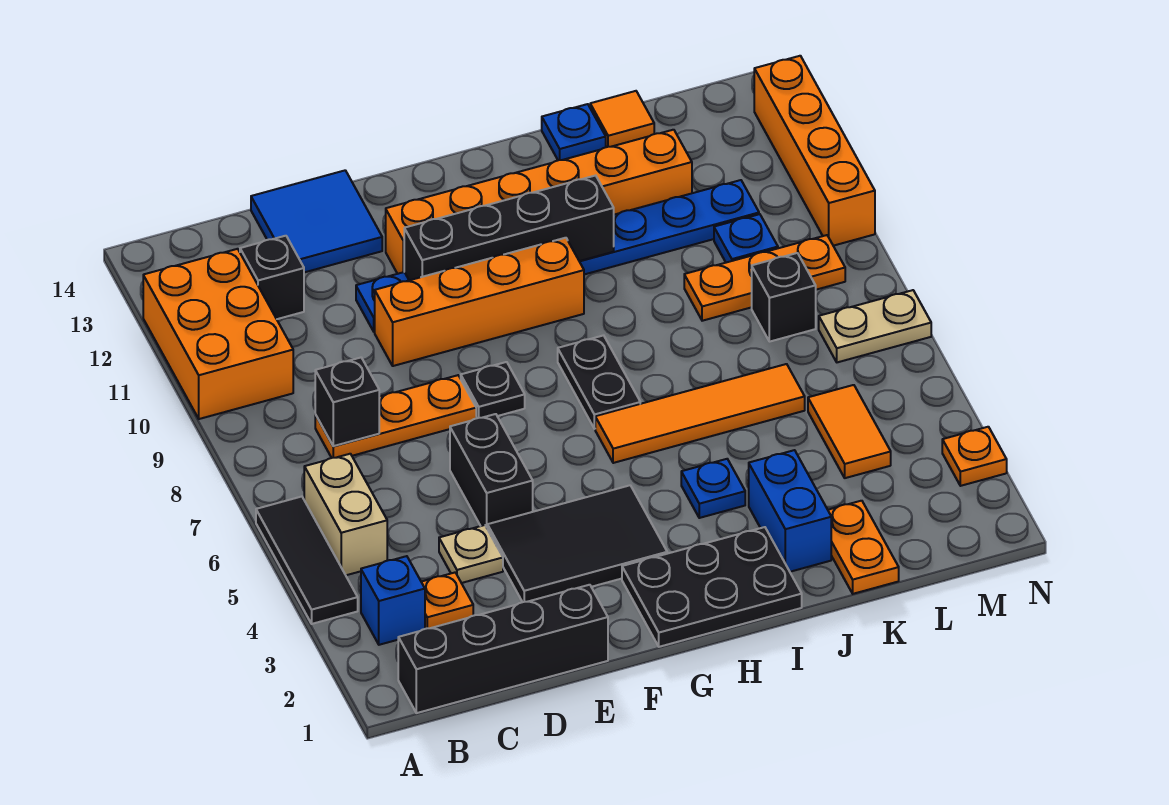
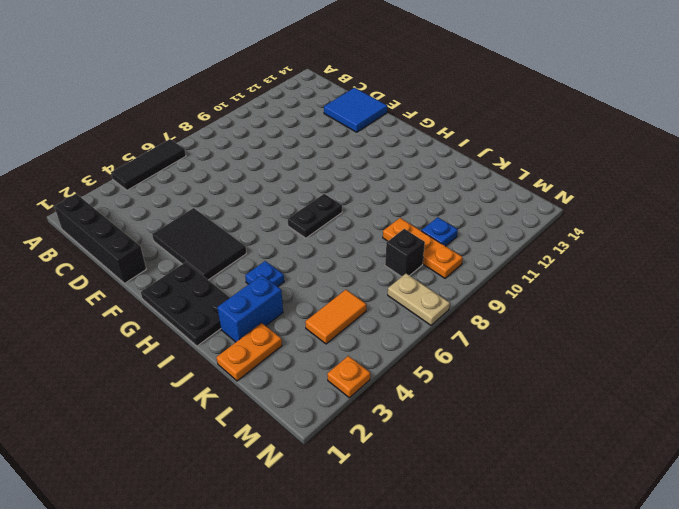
none -> orange 2x3 brick [143,249,293,419]
none -> blue 1x1 brick [361,556,425,645]
none -> tan 1x2 brick [304,454,387,575]
none -> orange 1x1 plate [422,573,473,629]

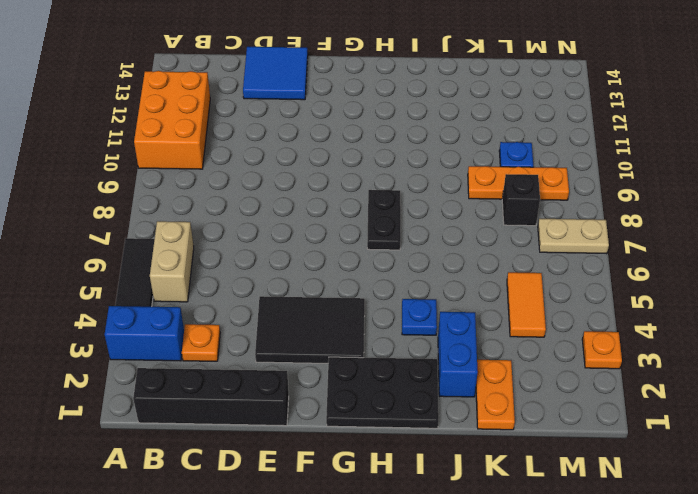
blue 1x2 brick [105,306,184,361] -> blue 1x1 brick [361,556,425,645]
none -> orange 1x3 plate [315,375,476,458]
none -> black 1x1 brick [240,236,304,319]
none -> tan 1x1 plate [439,525,503,583]
none -> black 1x2 brick [450,414,533,527]

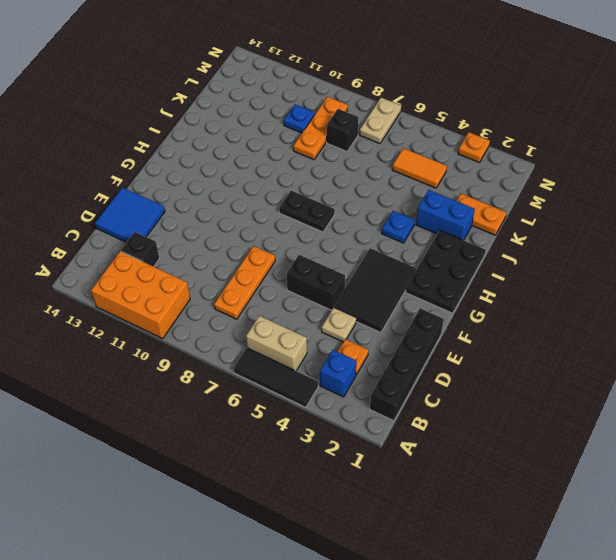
none -> orange 1x4 brick [375,238,584,366]
none -> blue 1x8 plate [356,180,759,332]
none -> black 1x1 plate [461,362,525,418]
none -> orange 1x6 brick [386,130,692,274]

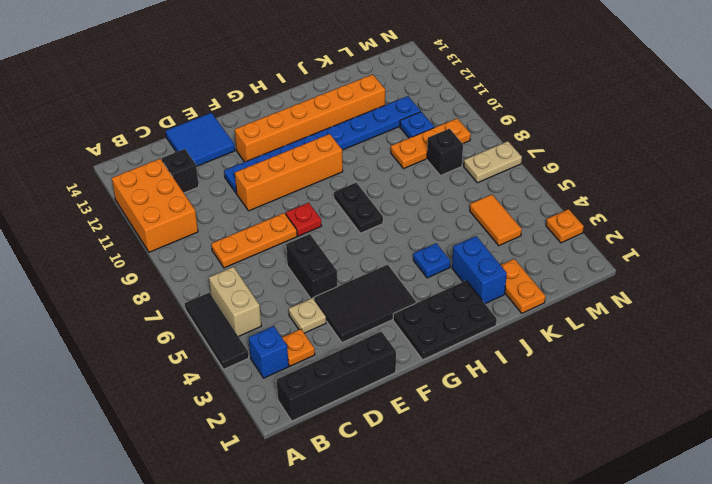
red 1x1 plate [286,203,322,236] -> black 1x1 plate [461,362,525,418]
none -> orange 1x4 tile [595,364,805,463]
none -> blue 1x1 plate [542,104,606,160]
none -> orange 1x1 tile [590,91,654,147]
none -> orange 1x4 brick [754,56,875,246]

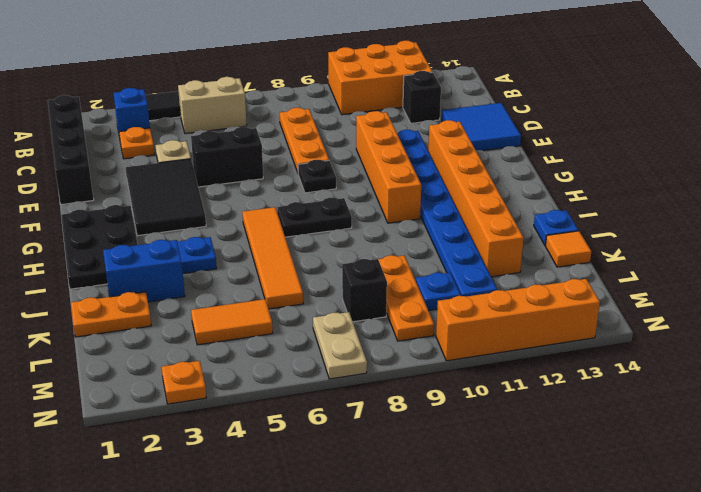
none -> black 1x1 brick [315,358,379,446]
none -> black 1x4 brick [404,175,614,280]

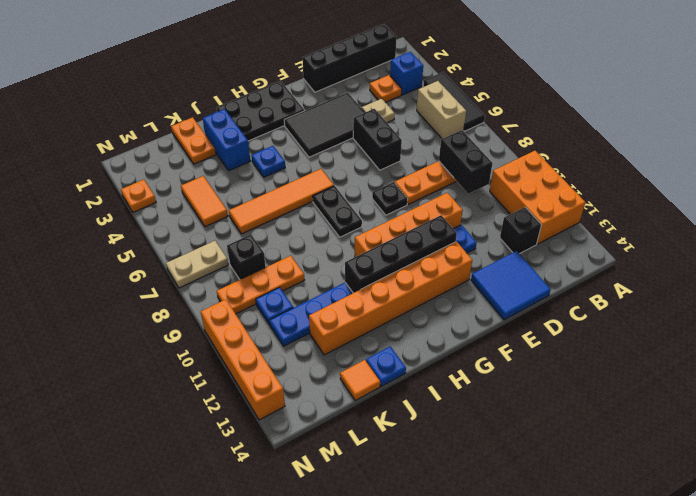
black 1x2 brick [439,130,493,194] -> black 1x1 brick [315,358,379,446]

